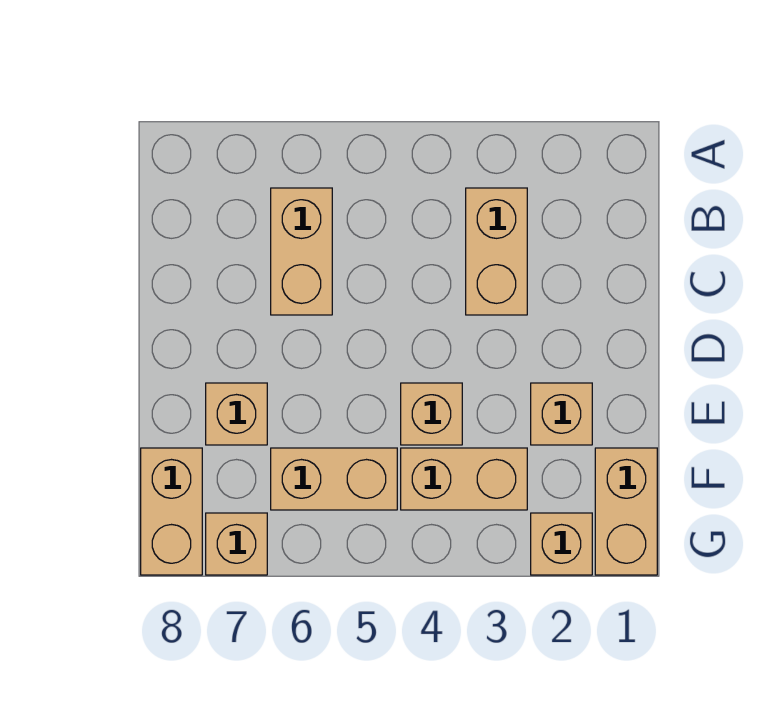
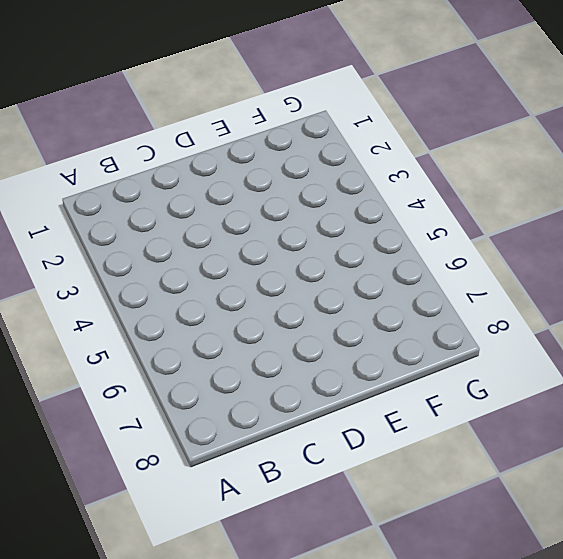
none -> tan 1x2 brick [466,188,527,315]
none -> tan 1x2 brick [271,188,332,315]

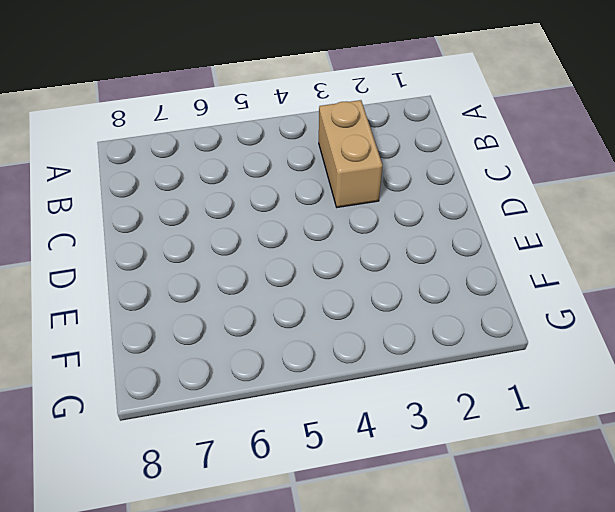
none -> tan 1x2 brick [271,188,332,315]
none -> tan 1x1 brick [531,383,592,445]

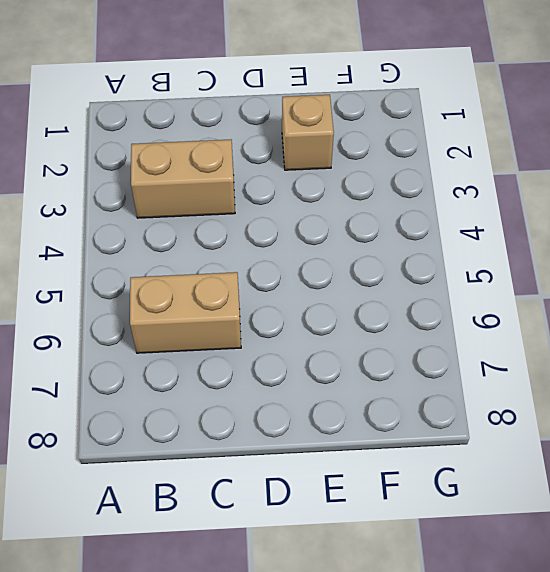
none -> tan 1x1 brick [401,383,462,445]
none -> tan 1x1 brick [206,383,267,445]

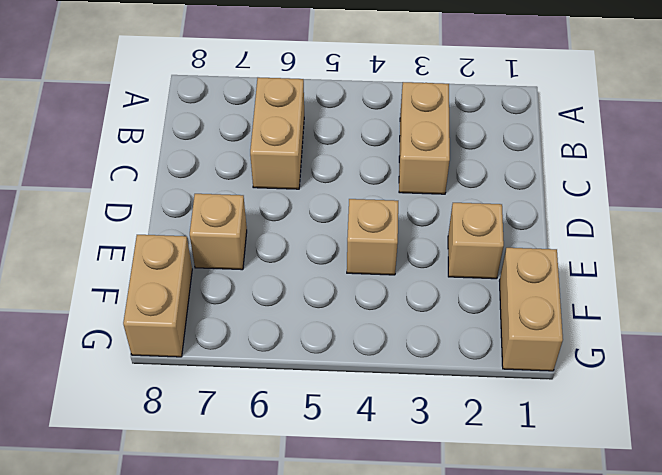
none -> tan 1x2 brick [401,448,527,510]
none -> tan 1x2 brick [271,448,397,510]

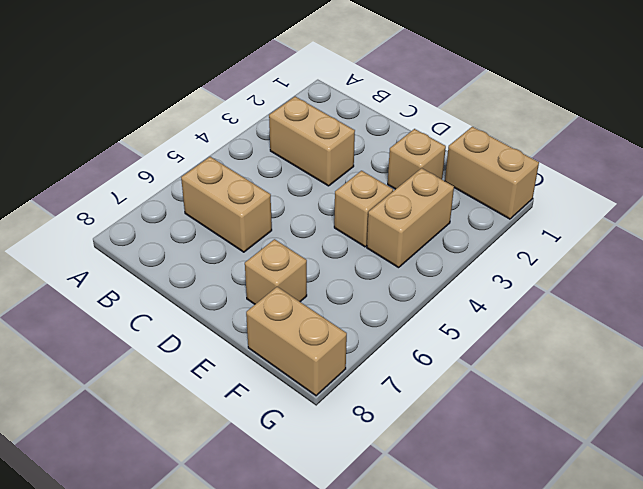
none -> tan 1x2 brick [271,448,397,510]
none -> tan 1x1 brick [531,513,592,575]

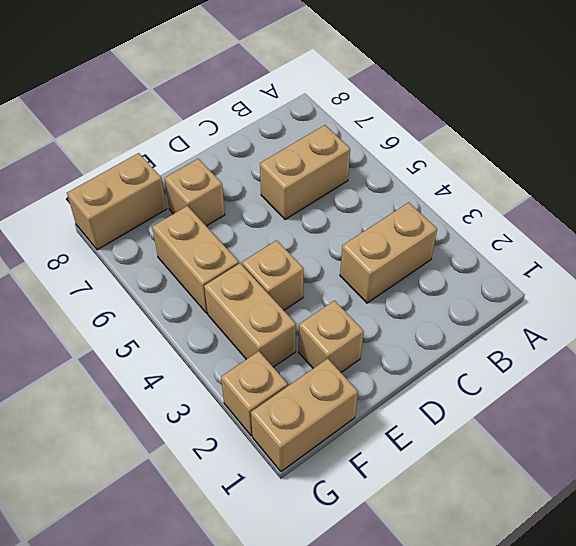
none -> tan 1x1 brick [206,513,267,575]

